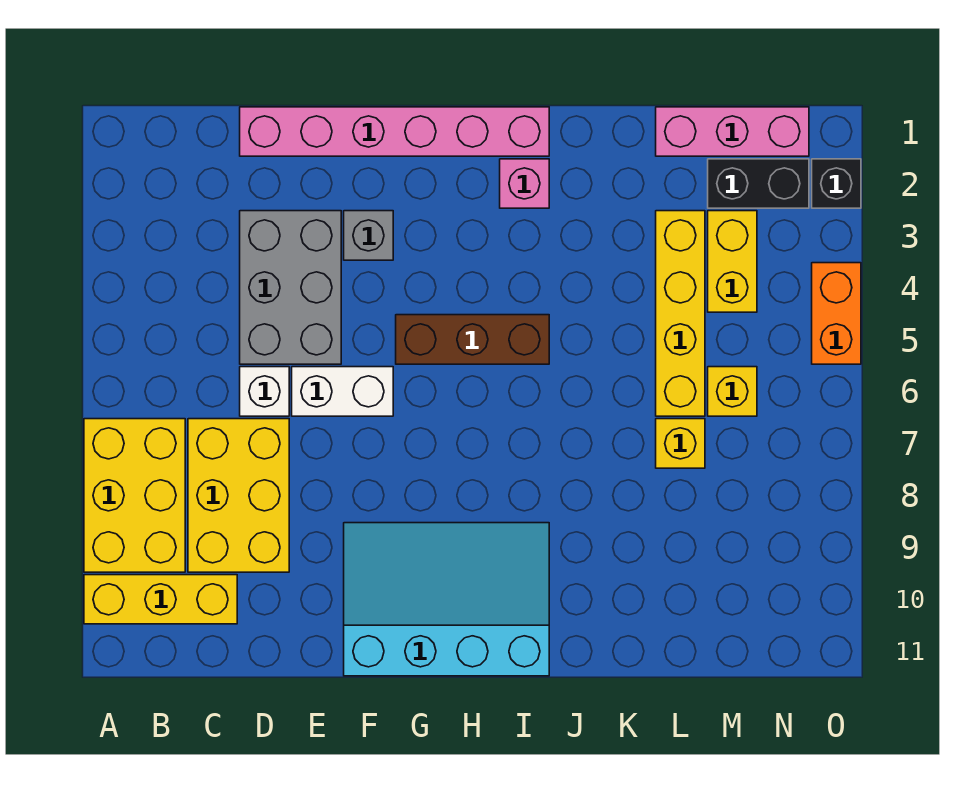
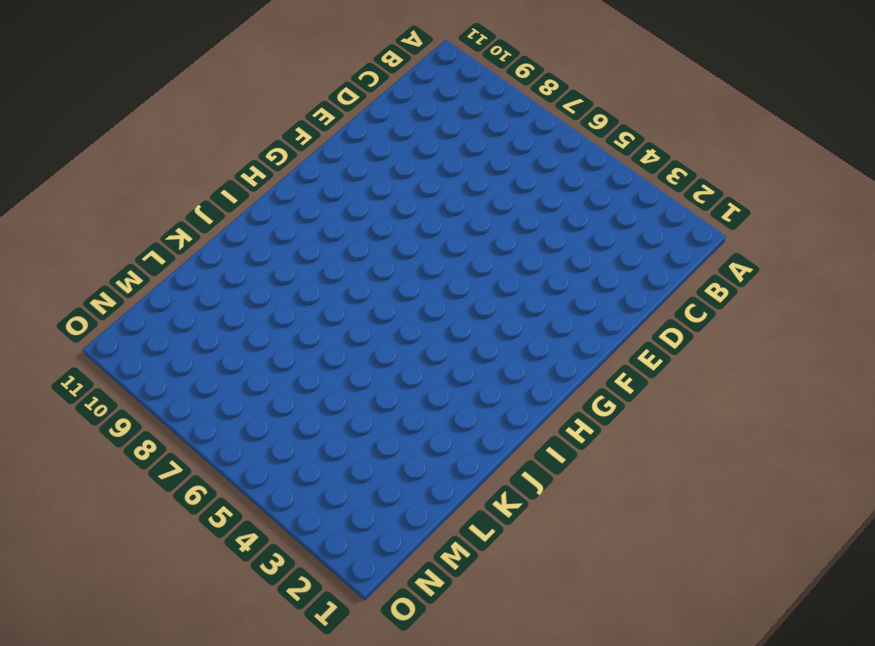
none -> yellow 2x3 brick [84,419,185,572]
none -> yellow 1x3 brick [84,575,237,624]
none -> yellow 2x3 brick [188,419,289,572]

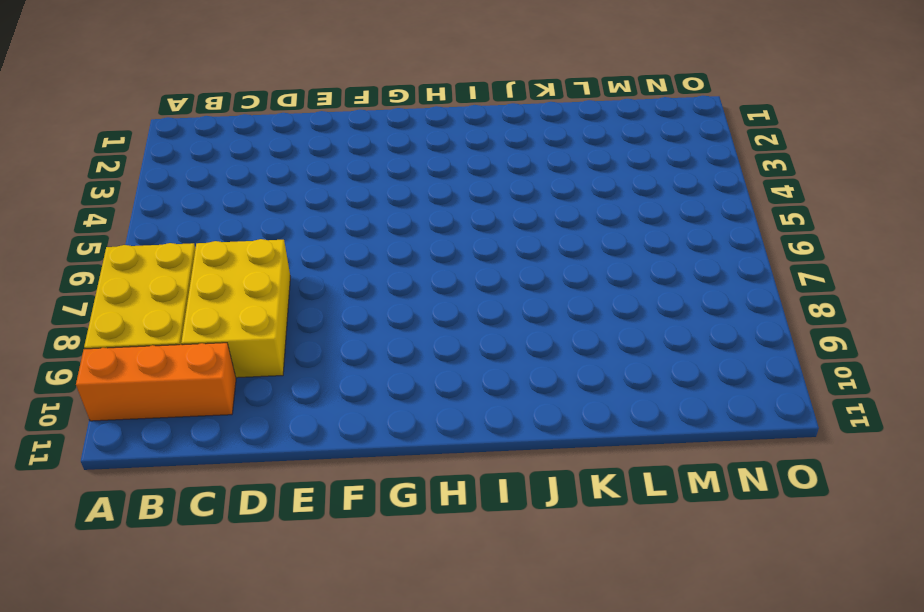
orange 1x3 brick [76,343,236,421] -> yellow 1x3 brick [84,575,237,624]
none -> pink 1x6 brick [240,107,549,156]
none -> grey 2x3 brick [240,211,341,364]
none -> white 1x1 brick [240,367,289,416]

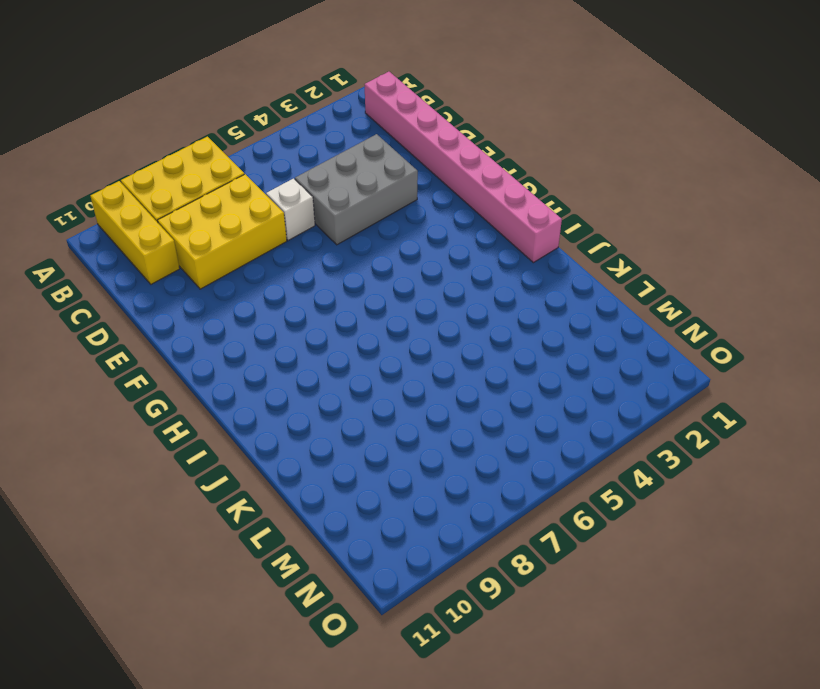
pink 1x8 brick [365,72,562,263] -> pink 1x6 brick [240,107,549,156]
none -> white 1x2 brick [292,367,393,416]
none -> grey 1x1 brick [344,211,393,260]
none -> cyan 3x4 slope [344,523,549,676]

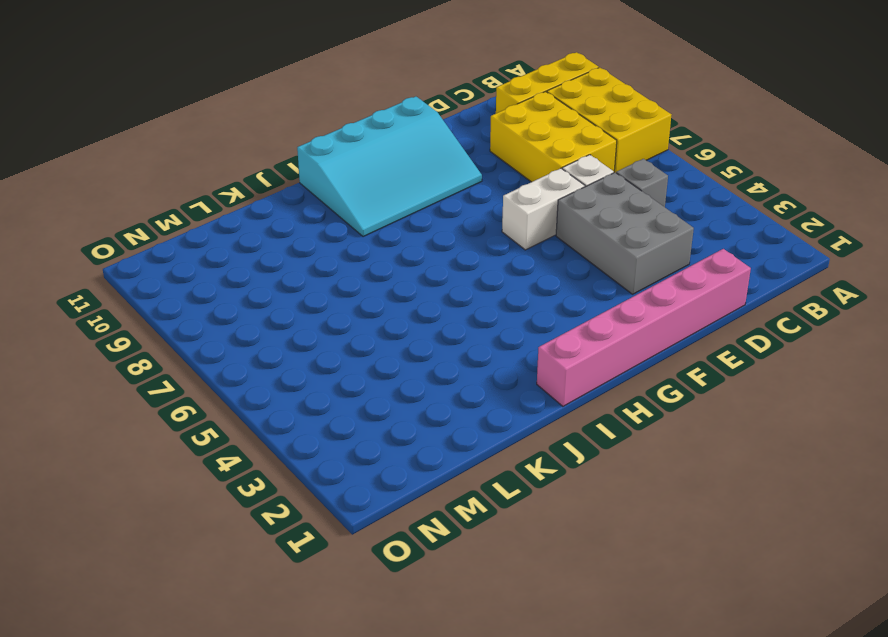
grey 1x1 brick [616,159,668,207] -> grey 1x1 brick moved to [344,211,393,260]
none -> brown 1x3 brick [396,315,549,364]
none -> pink 1x1 brick [500,159,549,208]
none -> pink 1x3 brick [656,107,809,156]

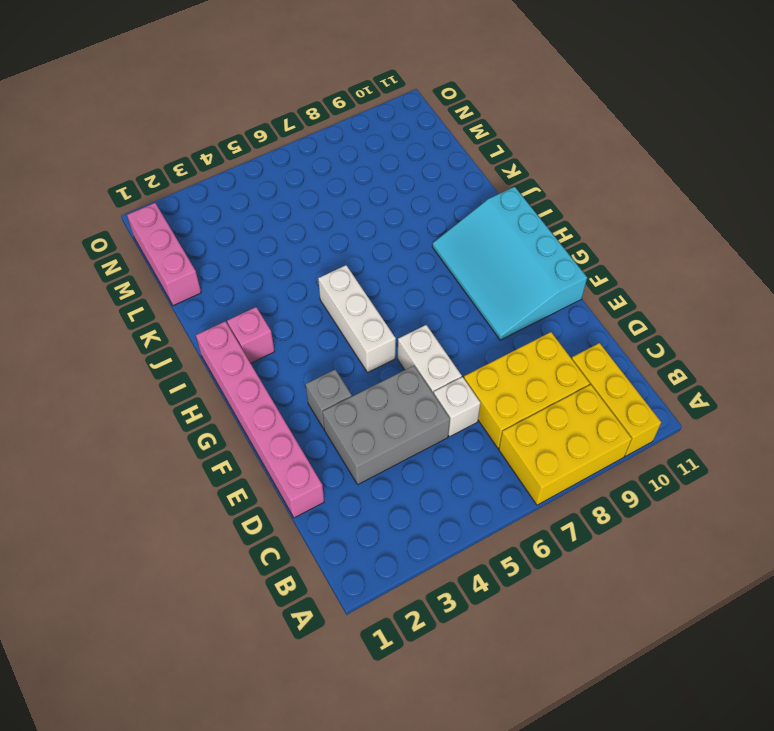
white 1x3 brick [318,265,396,373] -> brown 1x3 brick [396,315,549,364]
none -> yellow 1x4 brick [656,211,705,416]
none -> yellow 1x1 brick [656,419,705,468]
none -> black 1x2 brick [708,159,809,208]

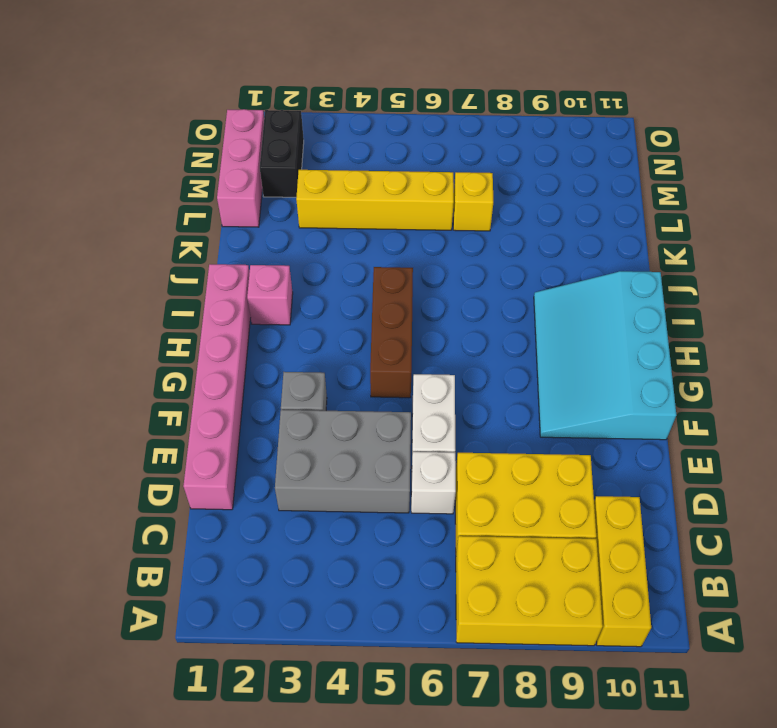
none -> yellow 1x2 brick [708,211,757,312]
none -> yellow 1x1 brick [708,367,757,416]
none -> black 1x1 brick [812,159,861,208]

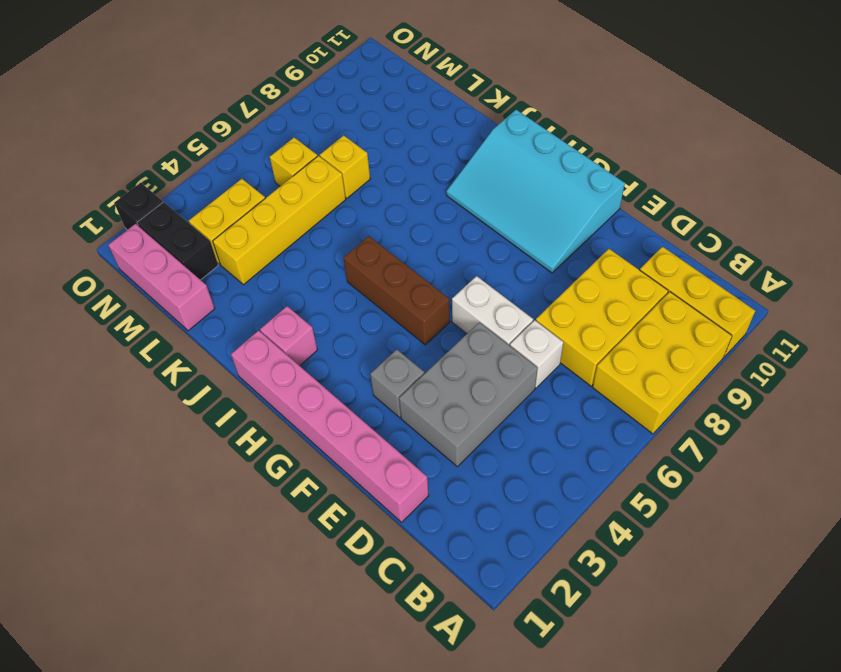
none -> orange 1x2 brick [812,263,861,364]

